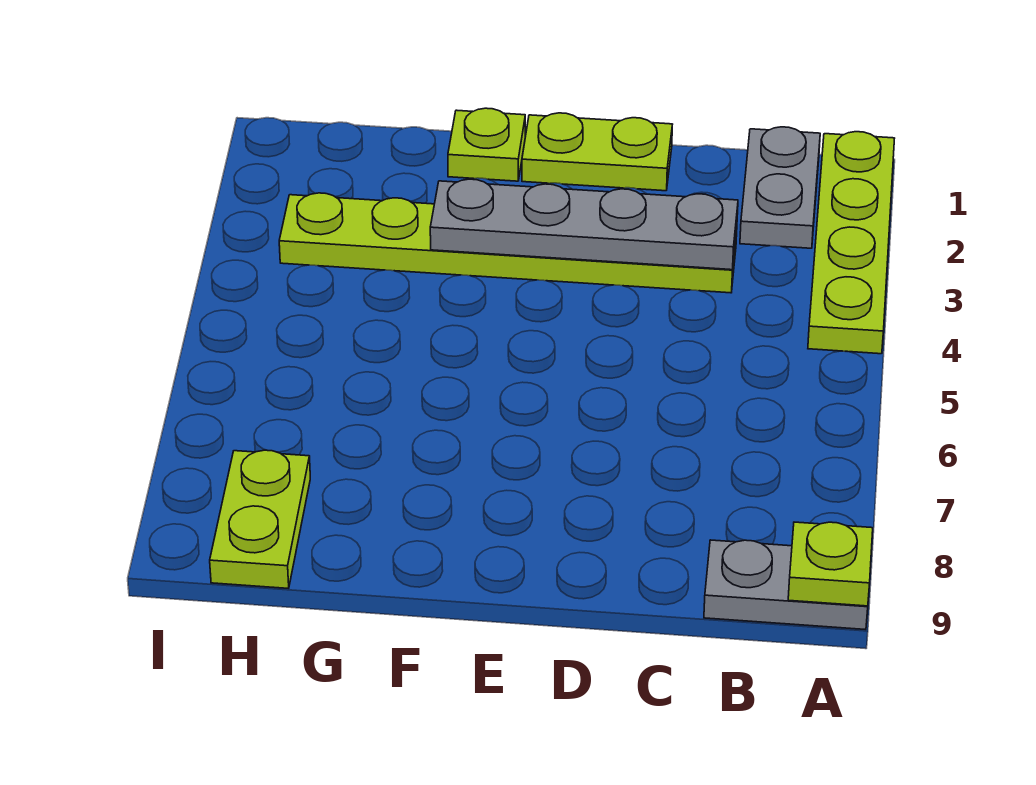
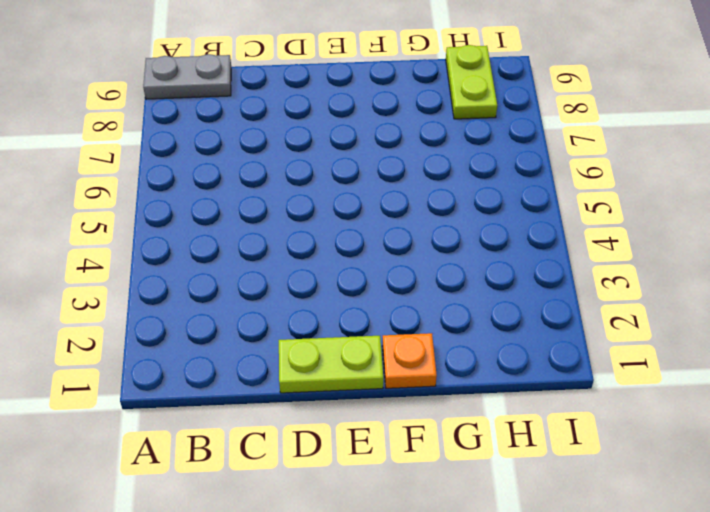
orange 1x1 plate [382,333,437,388] -> lime 1x1 plate [448,108,525,181]
none -> lime 1x4 plate [808,132,895,354]
none -> grey 1x2 plate [740,127,820,248]

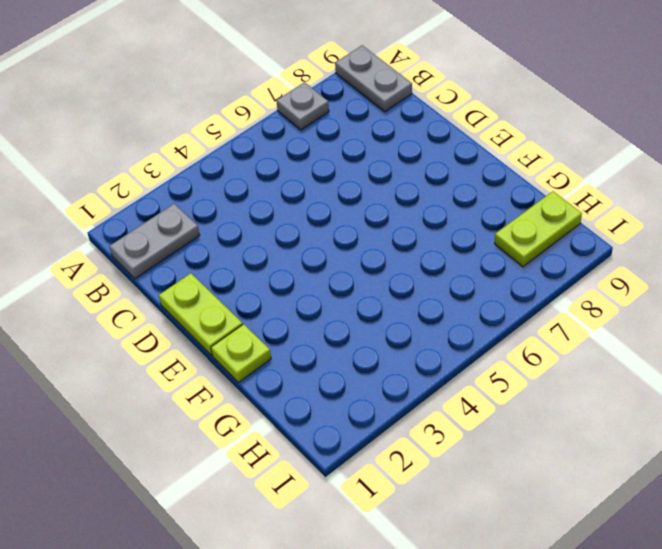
grey 1x1 plate [276,82,329,130] -> none
none -> lime 1x4 plate [808,132,895,354]
none -> lime 1x6 plate [279,193,737,293]

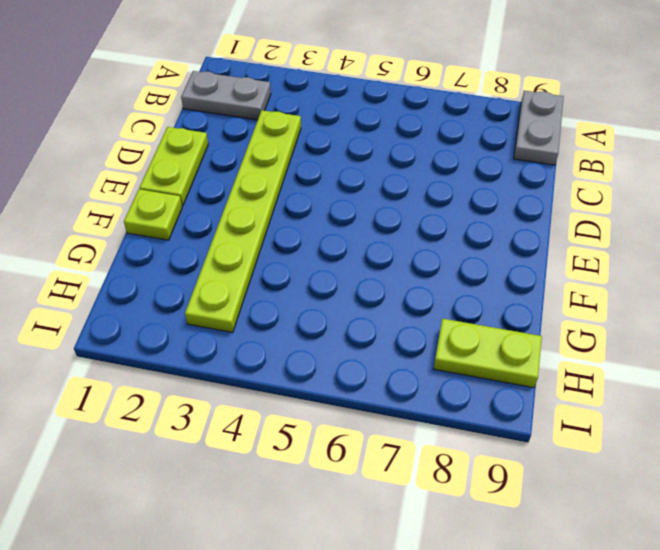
none -> lime 1x4 plate [808,132,895,354]
none -> lime 1x1 plate [788,522,873,606]

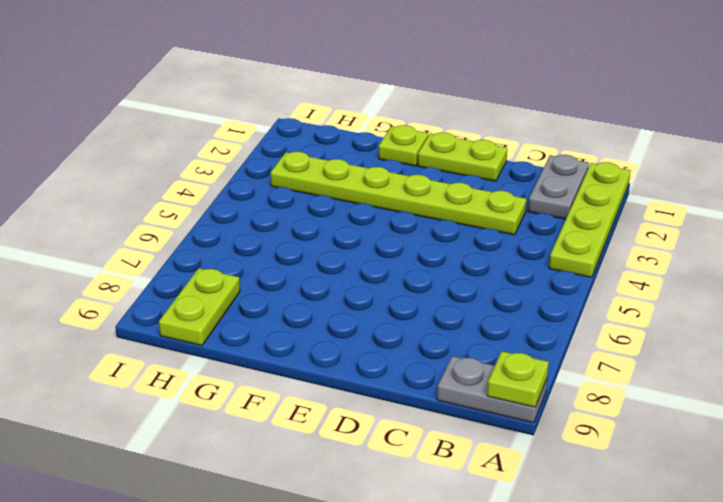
none -> grey 1x4 plate [430,179,738,270]

